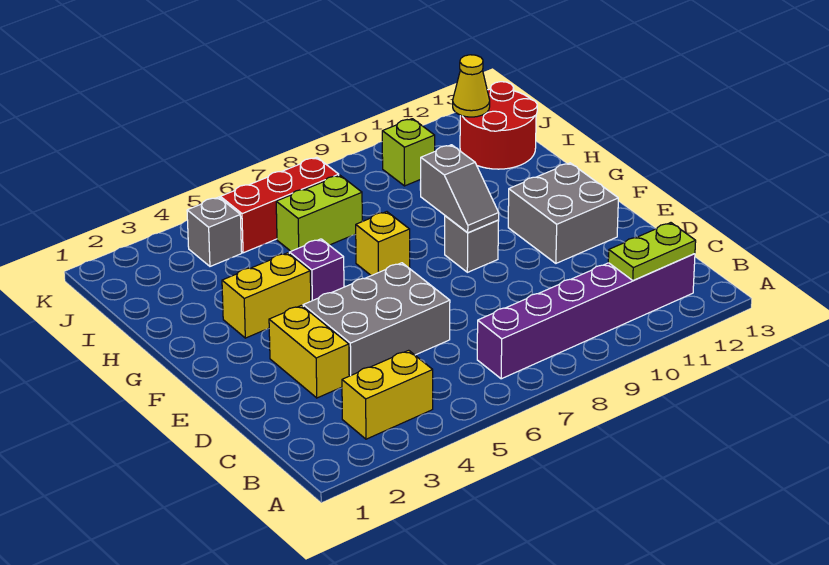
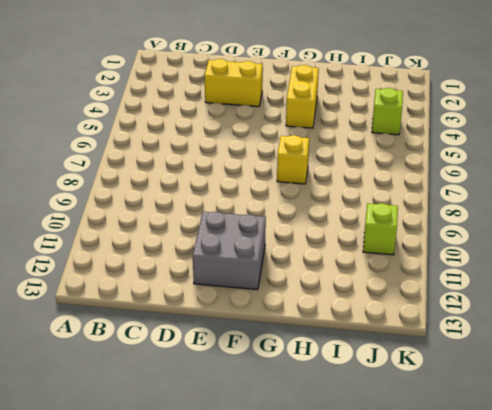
lime 1x1 brick [372,88,403,135] -> grey 1x1 brick [187,197,242,266]
none -> yellow 1x2 brick [342,350,433,439]
none -> purple 1x6 brick [477,254,695,379]
none -> grey 2x3 brick [303,263,450,376]

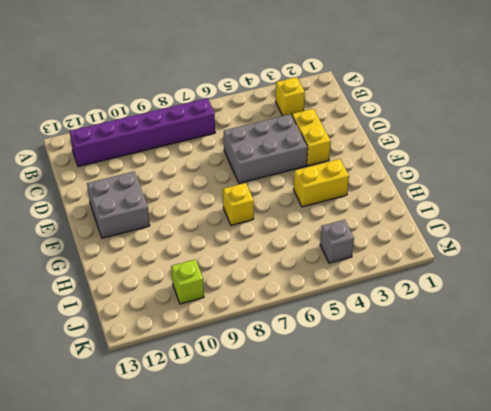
yellow 1x1 brick [276,77,305,116] -> yellow 1x2 brick [342,350,433,439]
none -> grey 1x1 brick [445,216,499,272]
none -> purple 1x1 brick [289,239,344,301]
none -> lime 1x2 brick [276,175,362,251]

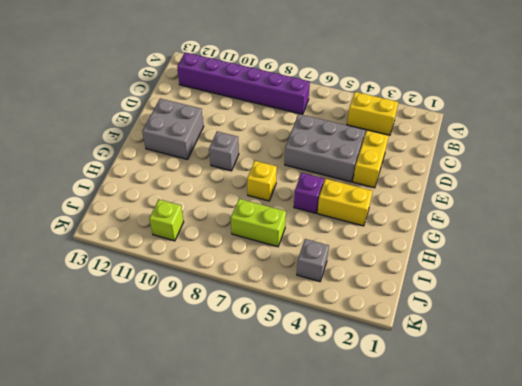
none -> red 2x2 round brick [460,82,537,169]
none -> red 1x3 brick [220,157,339,253]
none -> lime 1x2 plate [608,223,696,280]

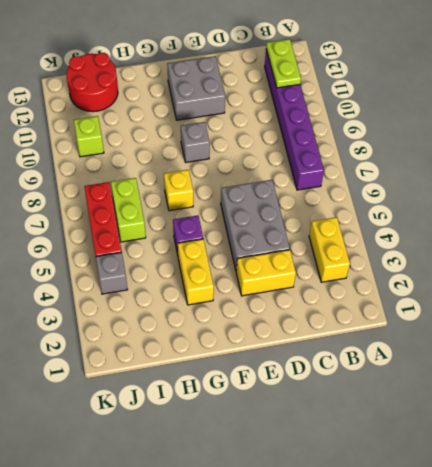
none -> grey 1x2 slope [421,145,499,233]
none -> yellow 1x1 cone [453,55,490,117]

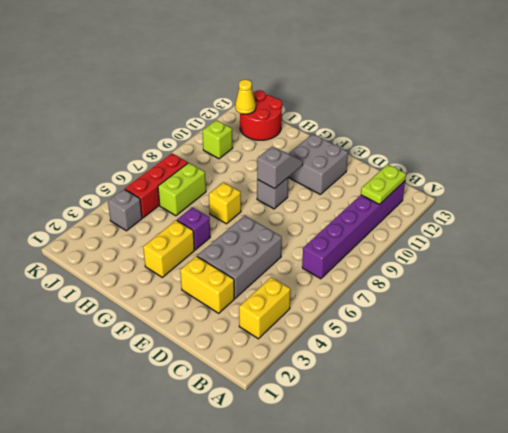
grey 1x2 slope [257,147,303,189] -> grey 1x2 slope turned to [421,145,499,233]

